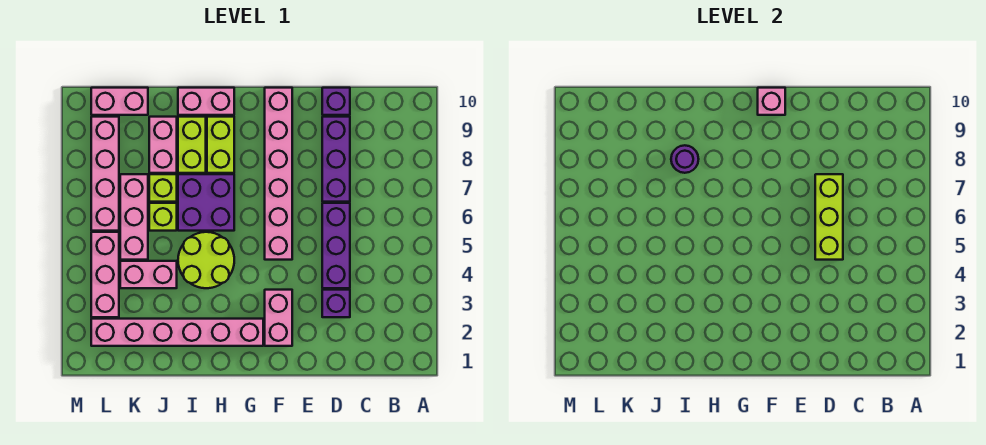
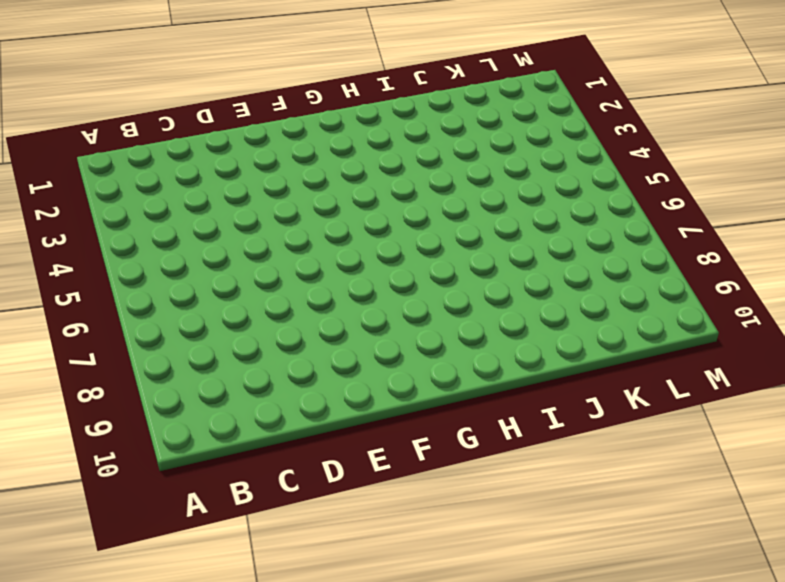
none -> purple 1x1 brick [322,290,350,317]
none -> purple 1x3 brick [322,203,350,288]
none -> purple 1x3 brick [322,117,350,202]

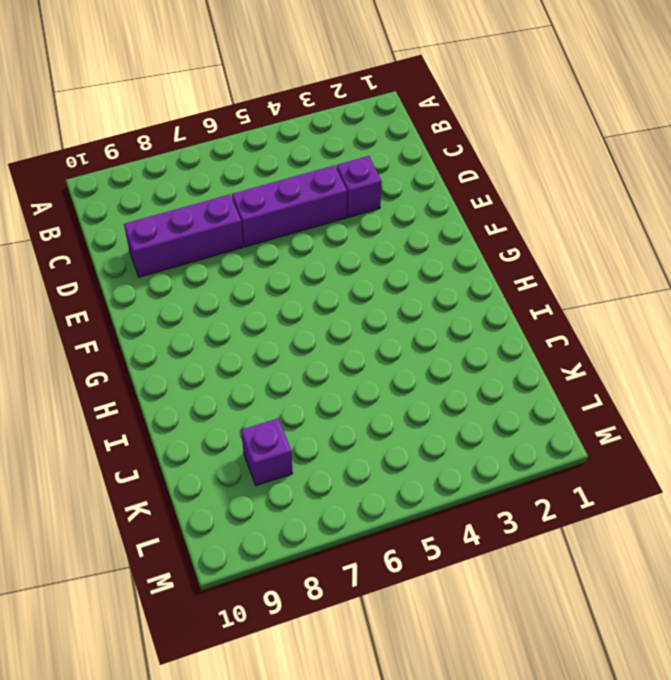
purple 1x1 brick [241,418,293,486] -> purple 1x1 brick moved to [322,88,350,115]
none -> pink 1x2 brick [265,290,292,346]
none -> pink 1x6 brick [265,88,292,260]
none -> pink 1x6 brick [91,319,263,346]

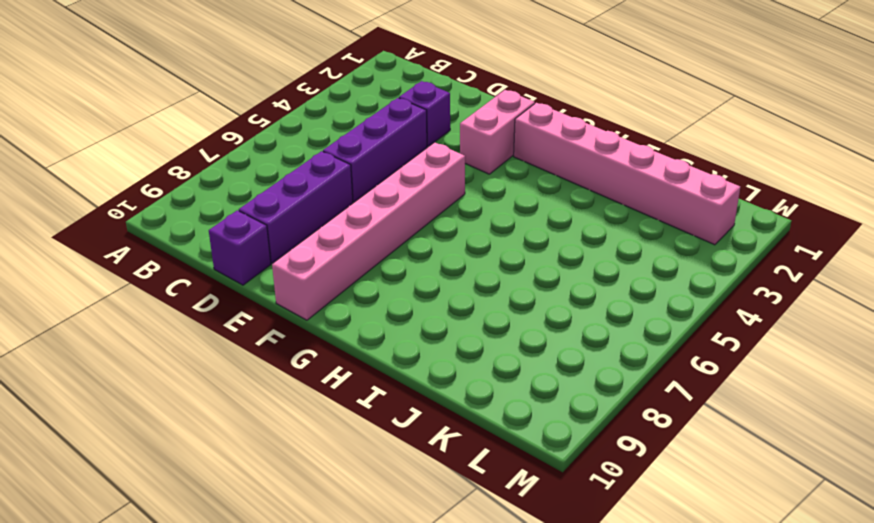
none -> lime 2x2 round brick [178,232,234,288]
none -> purple 2x2 brick [178,174,234,231]
none -> lime 1x2 brick [207,117,234,173]

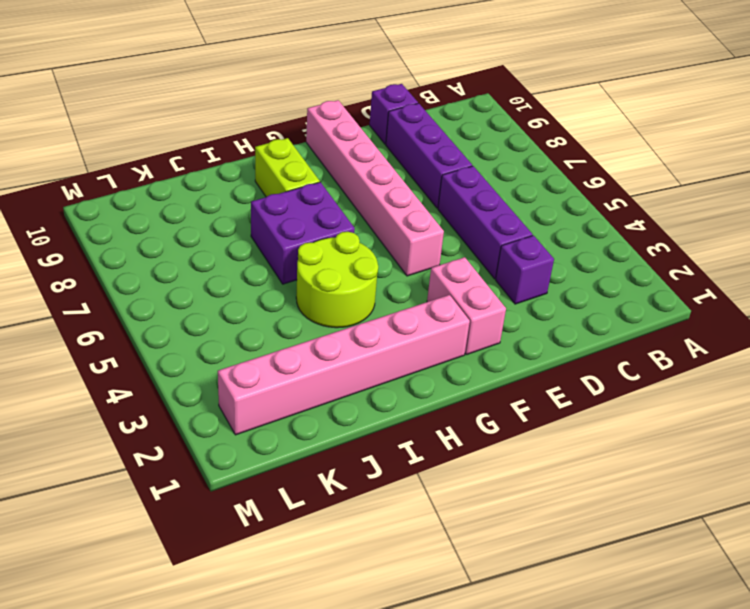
none -> pink 1x2 brick [178,88,234,115]
none -> lime 1x2 brick [178,117,206,173]
none -> pink 1x2 brick [120,261,177,288]

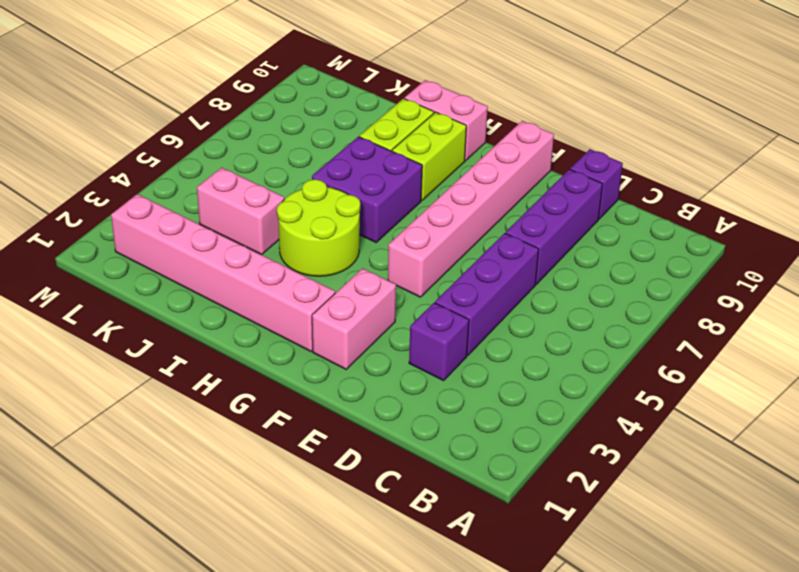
none -> lime 1x1 brick [149,203,177,231]
none -> lime 1x1 brick [149,174,177,202]
none -> pink 1x2 brick [149,117,177,173]

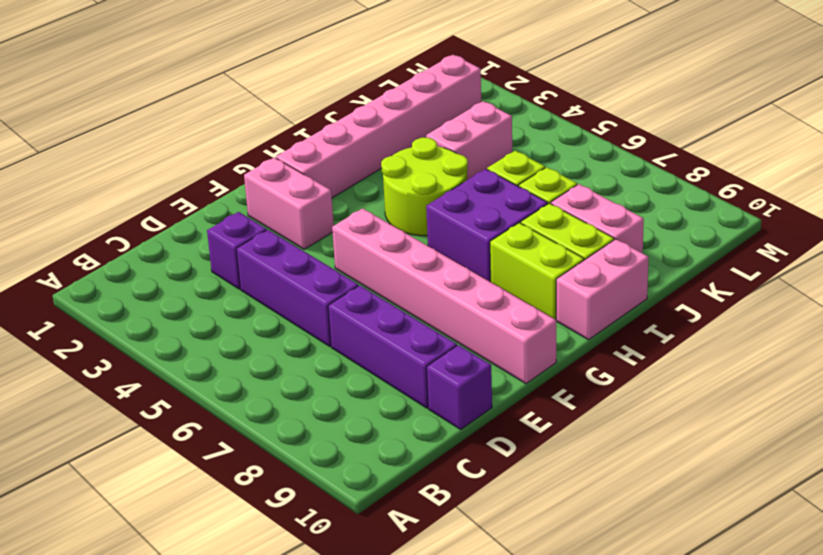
none -> pink 1x3 brick [120,174,148,260]
none -> pink 1x2 brick [91,88,148,115]
none -> pink 1x3 brick [91,232,119,317]

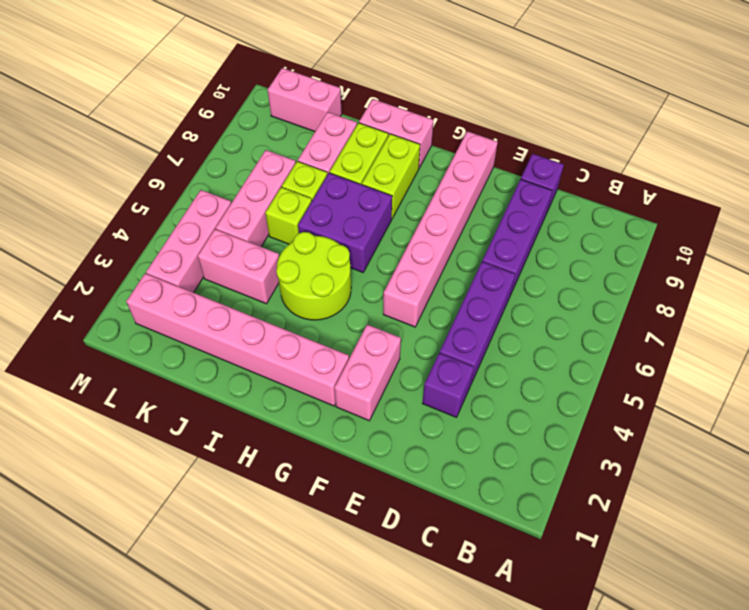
none -> pink 1x4 brick [91,117,119,231]
none -> lime 1x3 brick [815,174,843,260]
none -> pink 1x1 brick [758,88,785,115]

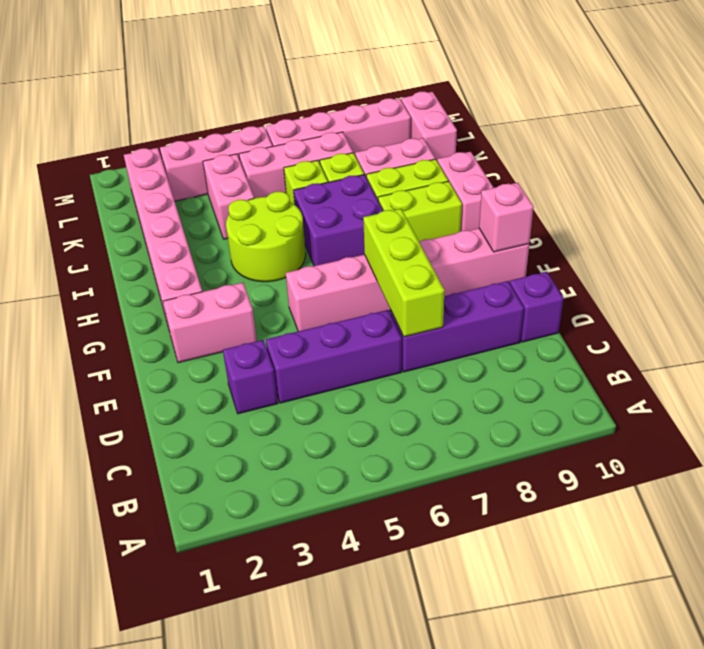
lime 1x3 brick [363,209,445,337] -> lime 1x3 brick turned to [815,174,843,260]
none -> purple 1x1 round brick [671,145,699,173]

